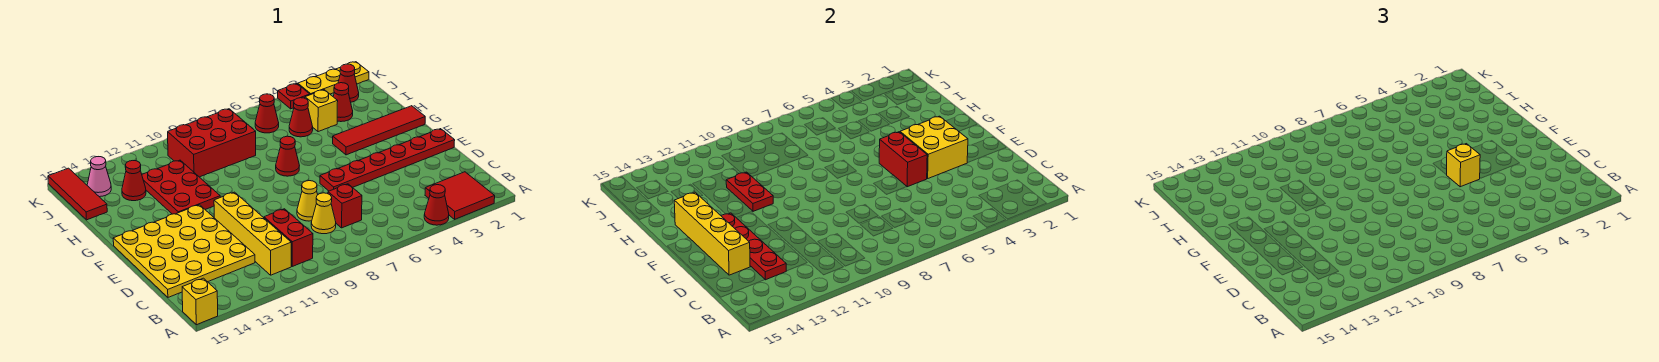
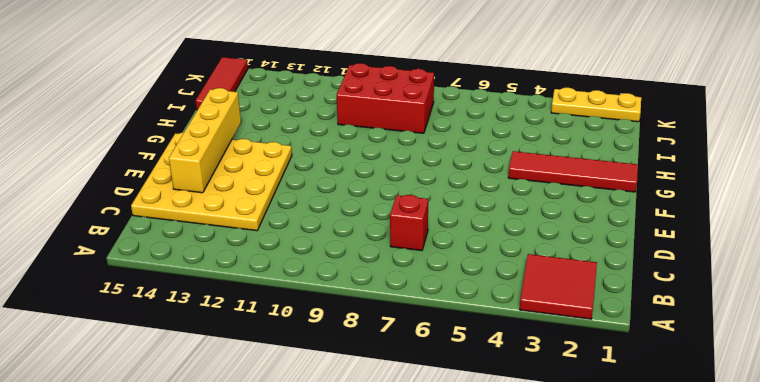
none -> red 1x1 cone [424,185,449,225]
none -> yellow 1x1 brick [182,278,218,325]
none -> red 1x2 brick [264,209,313,266]
none -> yellow 1x4 brick [214,192,291,275]

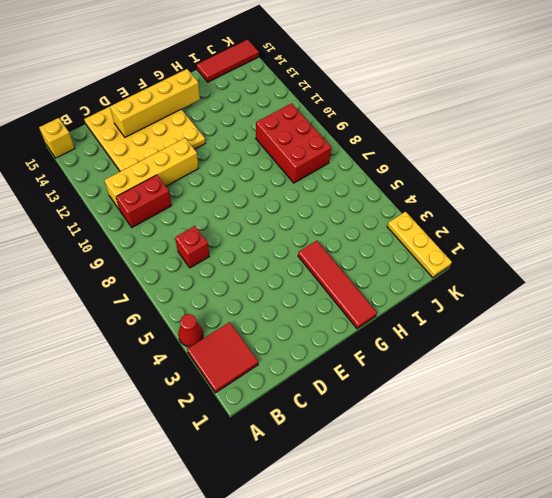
none -> yellow 1x1 cone [311,193,336,234]
none -> yellow 1x1 cone [297,181,318,221]
none -> red 1x6 plate [320,129,455,191]
none -> red 1x1 cone [276,136,299,176]

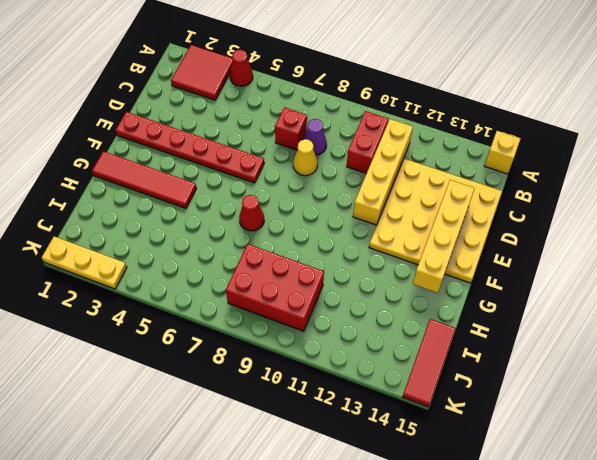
purple 1x1 cone [303,119,327,155] -> yellow 1x1 cone [311,193,336,234]
none -> red 2x3 plate [142,160,220,214]
none -> red 1x1 cone [333,83,353,122]
none -> yellow 1x1 brick [305,90,338,132]
none -> red 1x1 cone [289,98,313,137]

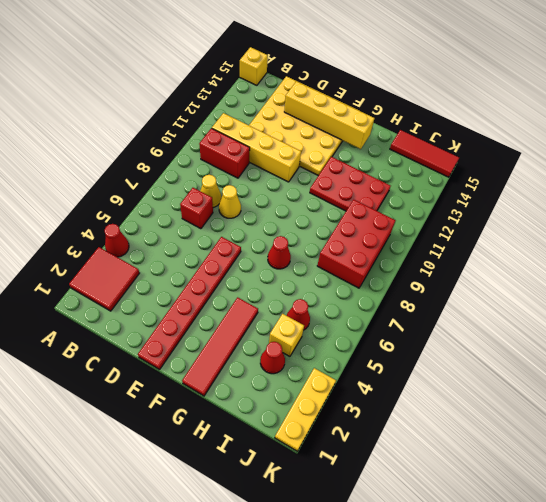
none -> red 1x1 cone [122,161,146,201]
none -> red 1x1 cone [338,64,359,102]
none -> red 1x1 cone [255,94,279,133]
none -> pink 1x1 cone [87,157,111,197]

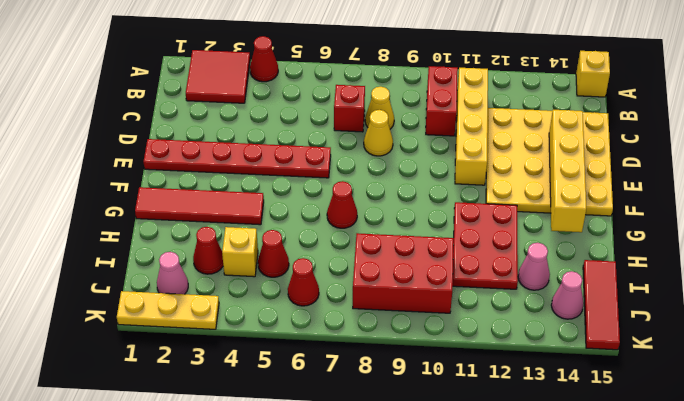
pink 1x1 cone [518,243,550,290] -> red 1x1 cone [122,161,146,201]
pink 1x1 cone [157,252,188,294] -> red 1x1 cone [338,64,359,102]
none -> red 1x1 plate [278,84,310,109]
none -> red 1x4 plate [722,213,786,280]
none -> yellow 2x2 brick [900,116,968,179]
none -> red 1x2 brick [879,132,927,187]

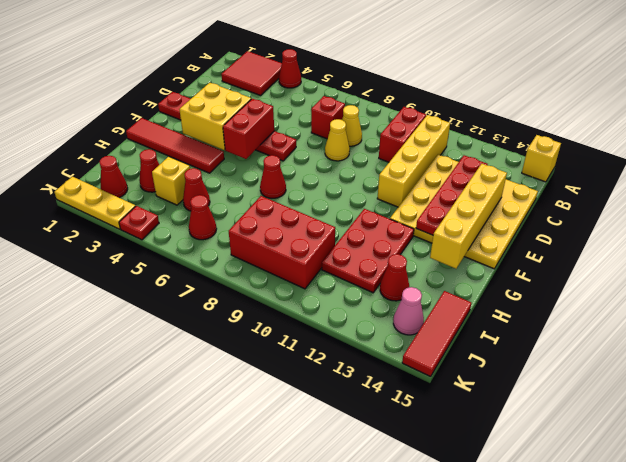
none -> red 1x2 plate [726,172,773,211]
none -> yellow 1x1 brick [1447,144,1480,187]

